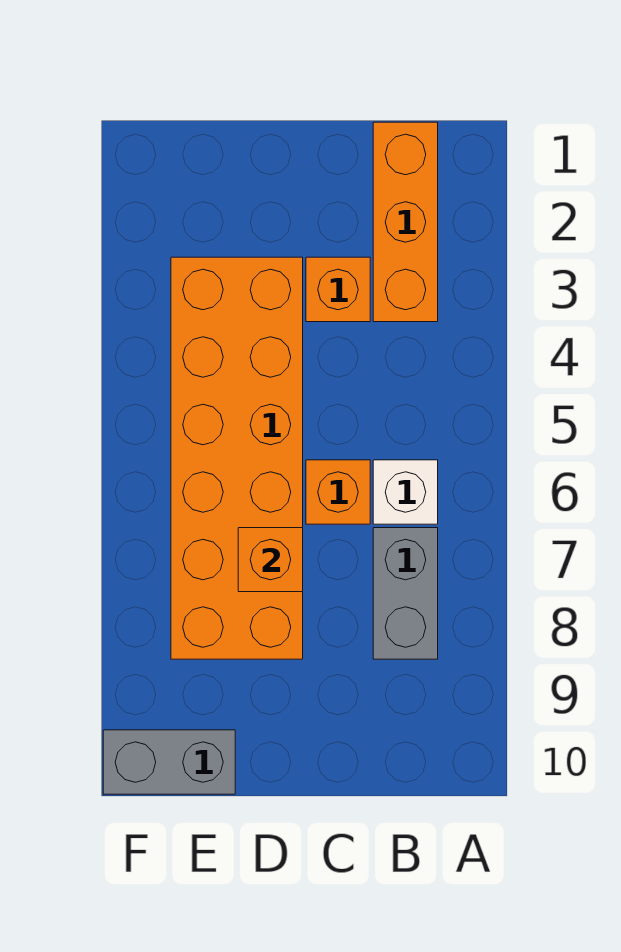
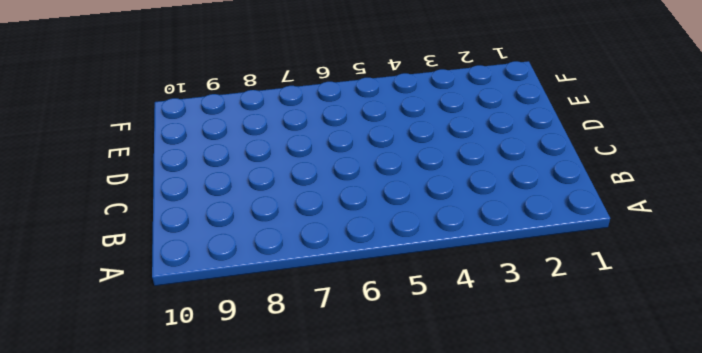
none -> orange 1x3 brick [373,122,438,322]
none -> white 1x1 brick [373,460,438,524]

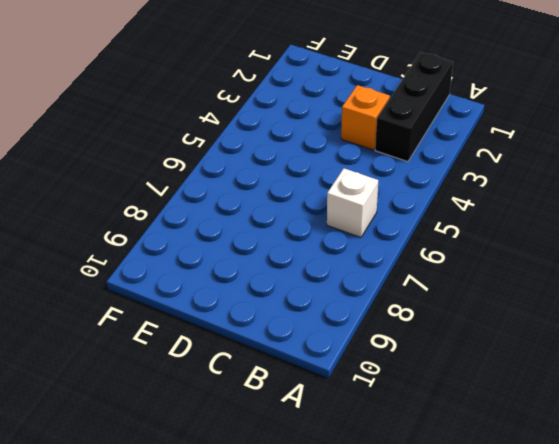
black 1x3 brick [375,52,453,162] -> orange 1x3 brick [373,122,438,322]
none -> grey 1x2 brick [373,528,438,659]
none -> orange 1x1 brick [306,460,370,524]

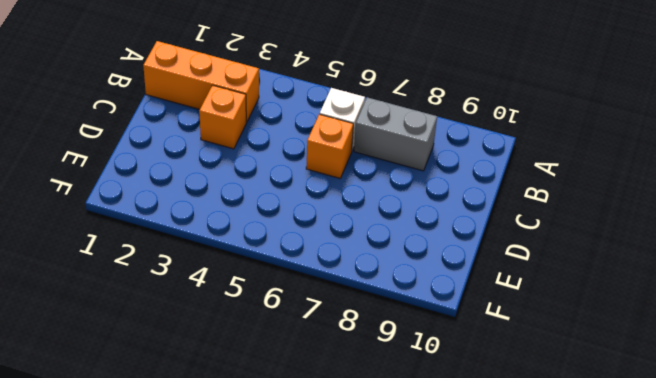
none -> orange 2x6 brick [171,257,303,659]
none -> grey 1x2 brick [103,730,235,794]

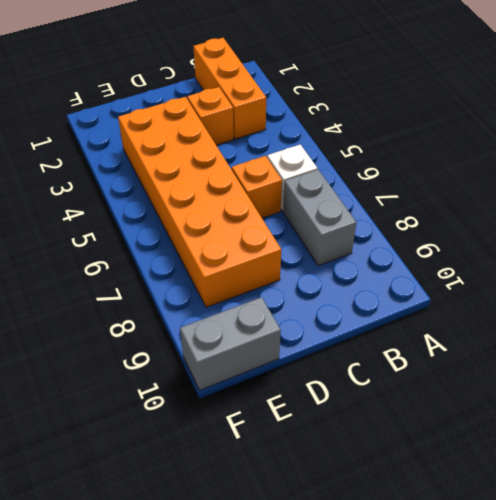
none -> orange 1x1 brick [238,528,303,592]

